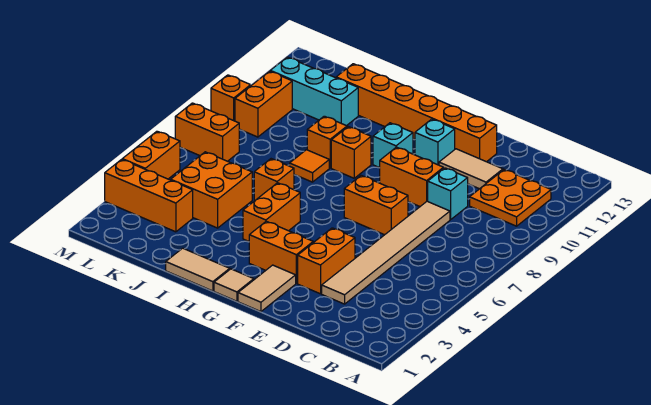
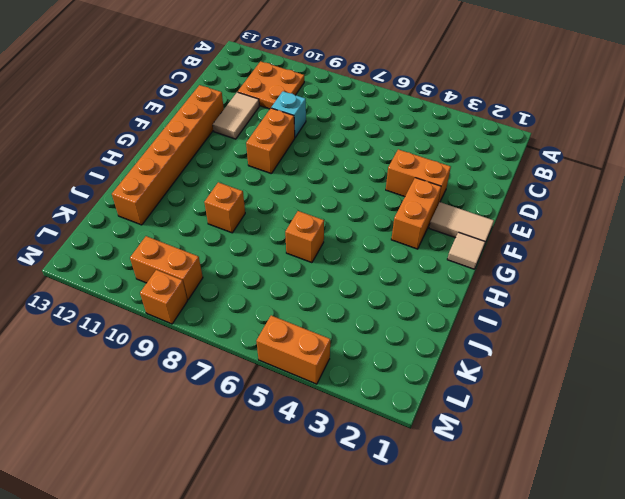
none -> tan 1x6 tile [322,201,450,304]
none -> orange 1x2 brick [344,175,408,235]
none -> cyan 1x1 brick [415,119,455,165]

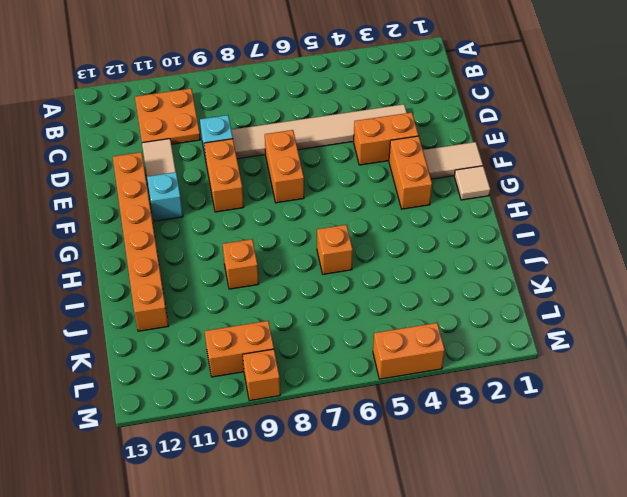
none -> cyan 1x1 brick [373,123,413,168]
none -> tan 1x2 tile [166,248,230,291]
none -> orange 1x2 brick [243,183,300,241]

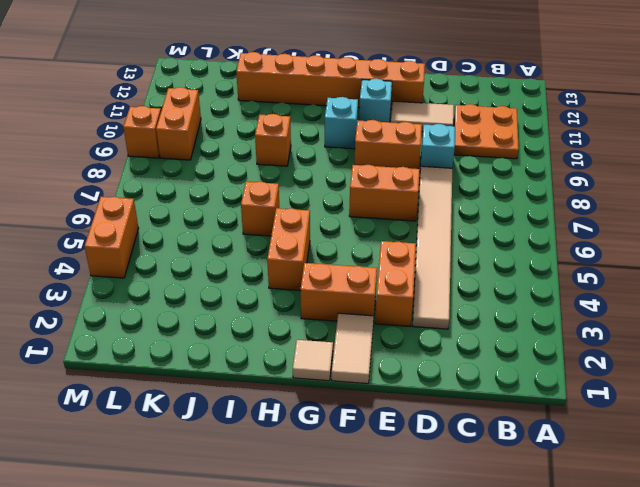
none -> tan 1x2 tile [166,248,230,291]
none -> orange 1x1 brick [331,127,371,178]
none -> orange 1x1 tile [290,150,329,182]

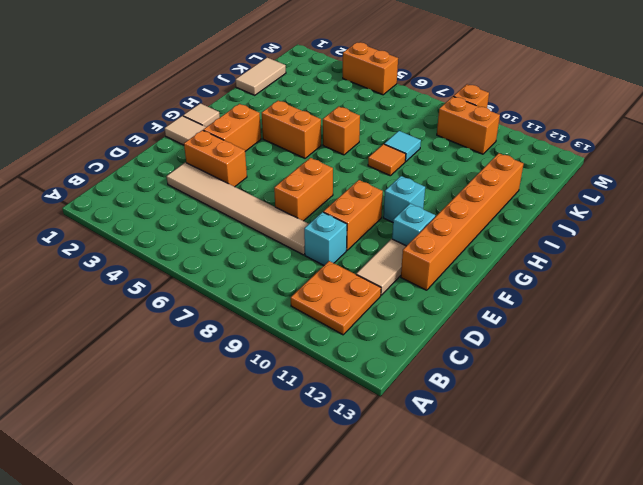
tan 1x2 tile [236,58,286,95] -> tan 1x2 tile moved to [166,248,230,291]
cyan 1x1 tile [385,131,421,161] -> none
none -> orange 1x1 brick [331,127,371,178]
none -> orange 1x1 brick [307,116,347,168]
none -> orange 2x2 brick [171,152,252,228]

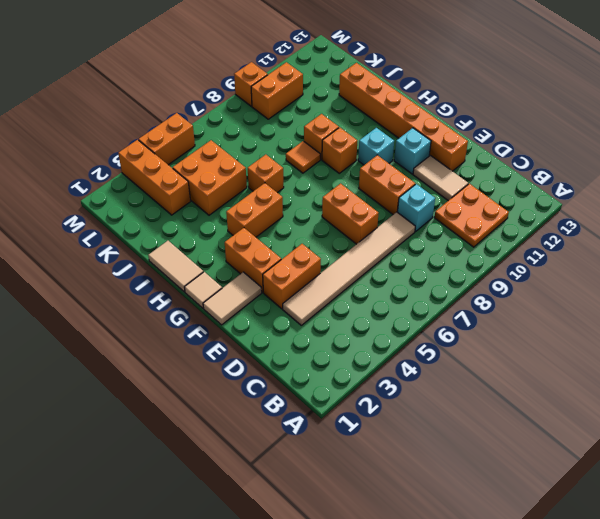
none -> cyan 1x3 brick [270,57,358,126]
none -> orange 1x2 brick [175,103,239,161]

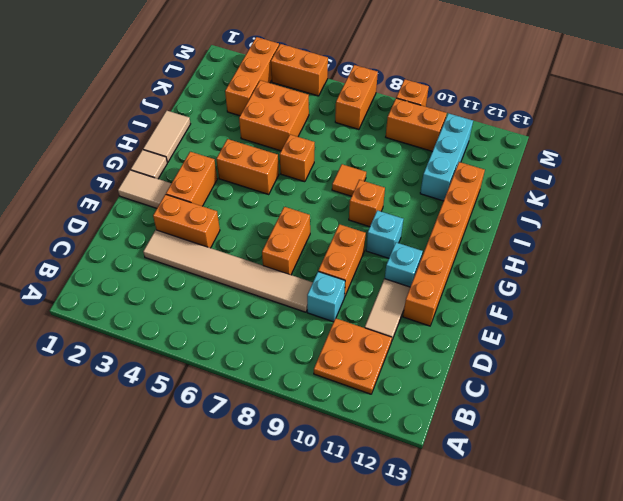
none -> orange 1x1 brick [307,116,347,168]

